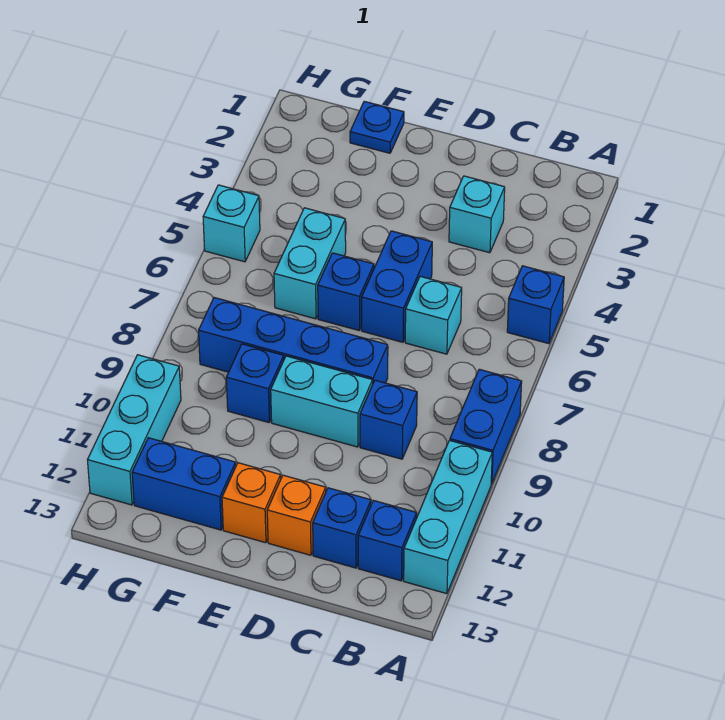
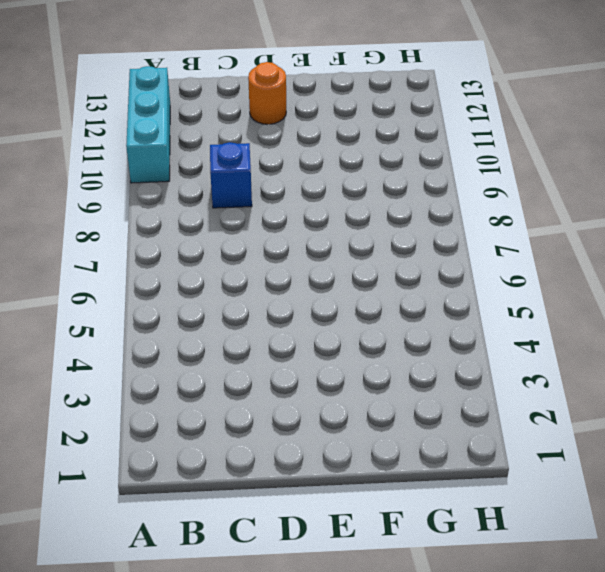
orange 1x1 round brick [248,62,286,124] -> orange 1x1 brick [267,475,326,555]
none -> blue 1x1 brick [507,266,564,344]
none -> blue 1x2 brick [450,369,522,484]
none -> blue 1x1 brick [358,501,417,581]

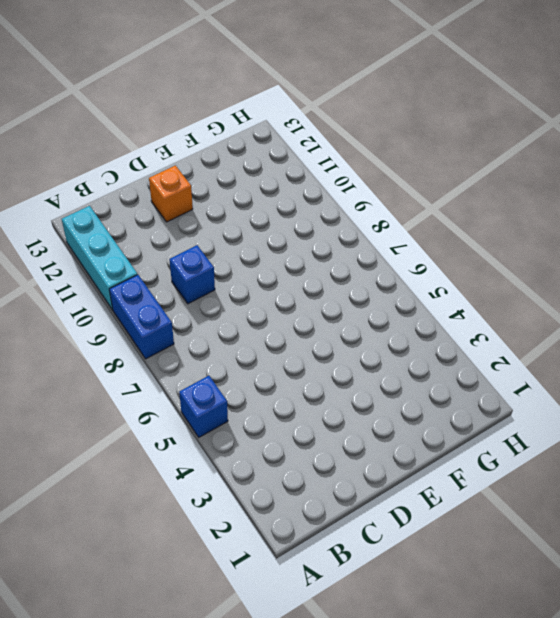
none -> blue 1x1 brick [358,501,417,581]
none -> cyan 1x1 brick [449,176,505,253]
none -> cyan 1x1 brick [405,276,462,354]

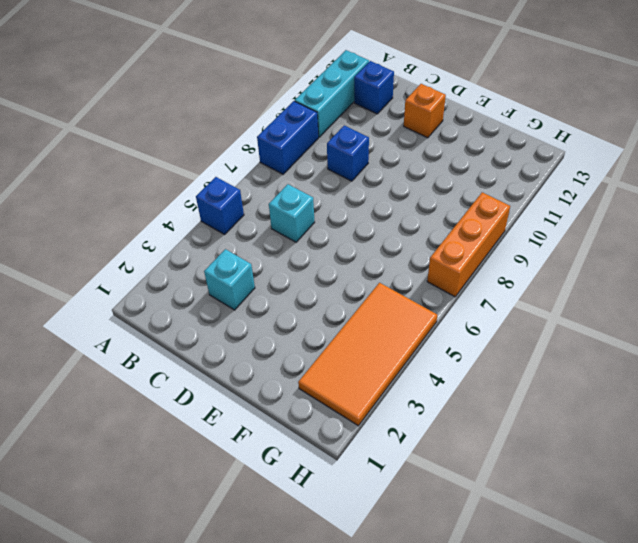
orange 2x4 tile [298,283,437,426] -> cyan 1x1 brick [203,185,260,262]
orange 1x3 brick [427,192,510,297] -> none
none -> blue 1x1 brick [313,488,371,568]
none -> blue 1x2 brick [362,231,432,342]
none -> blue 1x4 brick [199,298,388,383]

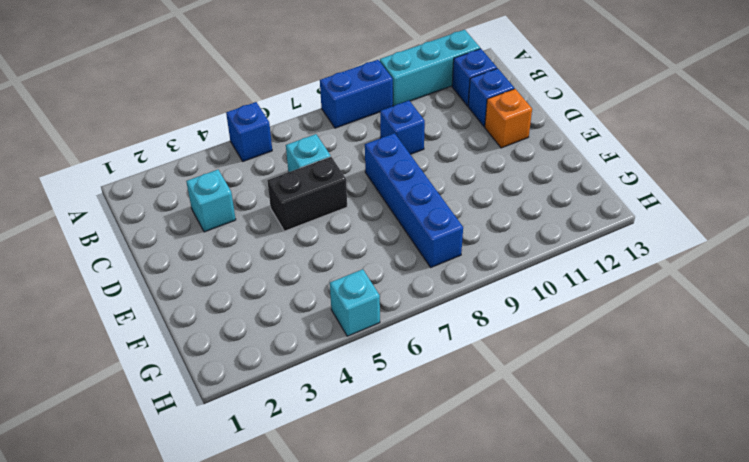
black 1x2 brick [267,157,347,231] -> blue 1x2 brick [362,231,432,342]
none -> cyan 1x2 brick [271,356,373,447]
none -> blue 1x1 brick [318,253,374,330]
none -> orange 1x1 brick [222,463,281,543]

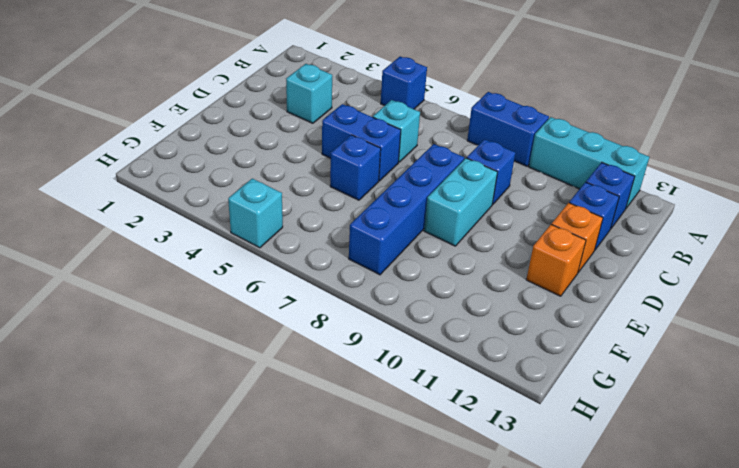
none -> blue 1x1 plate [350,101,404,153]
none -> cyan 1x2 brick [274,208,346,319]
none -> blue 1x1 brick [226,344,284,422]

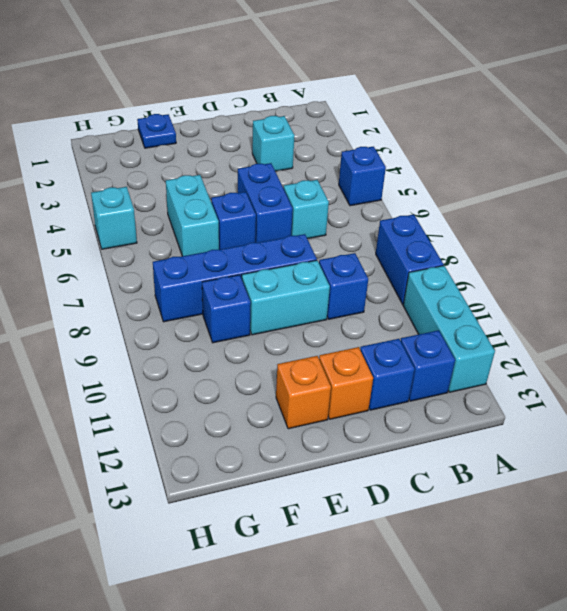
none -> blue 1x2 brick [132,438,236,530]
none -> cyan 1x3 brick [88,355,181,505]

